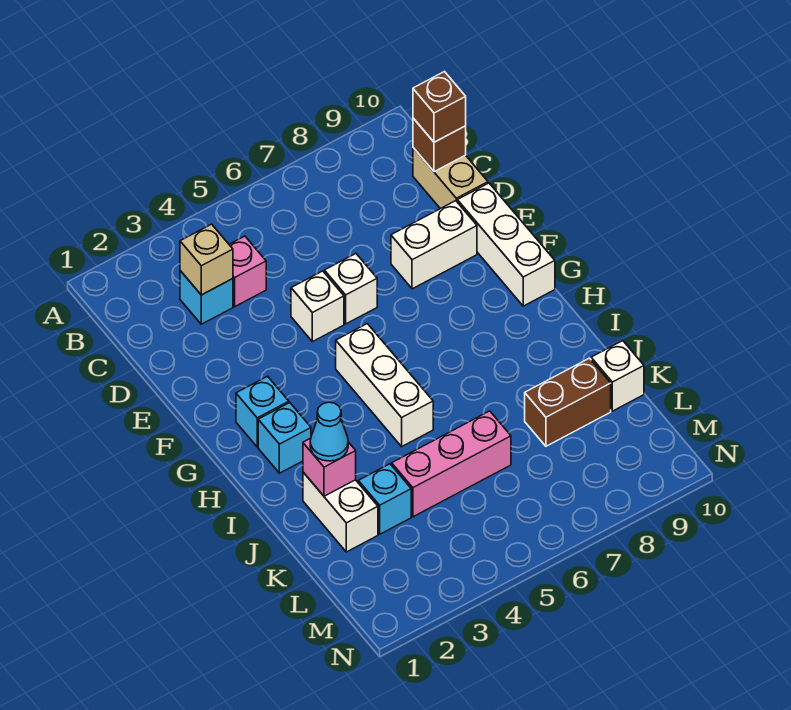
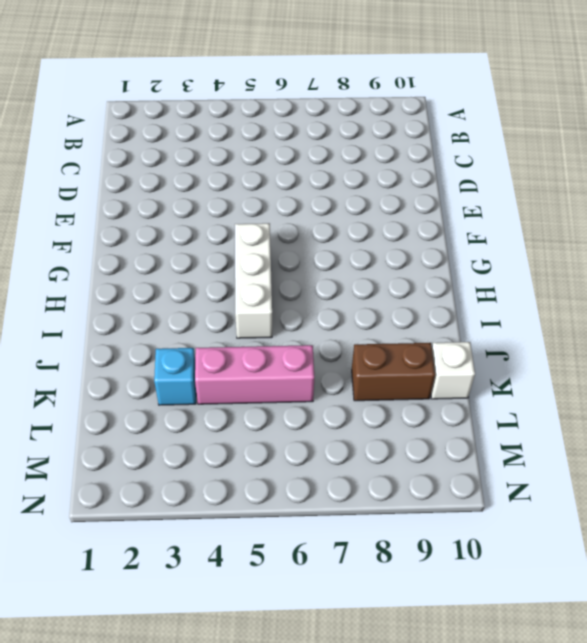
none -> cyan 1x1 brick [180,271,233,324]
none -> pink 1x1 brick [229,236,266,307]
none -> tan 1x2 brick [413,148,488,209]

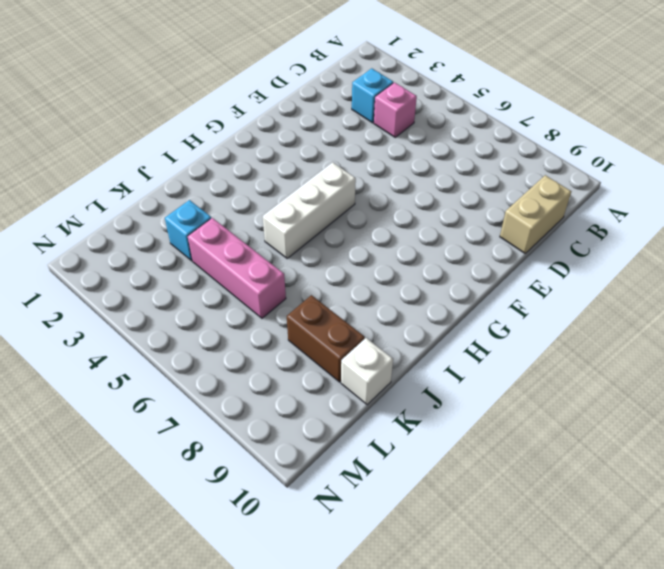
none -> white 1x1 brick [291,271,344,342]
none -> white 1x1 brick [324,254,377,324]
none -> white 1x2 brick [391,201,477,289]

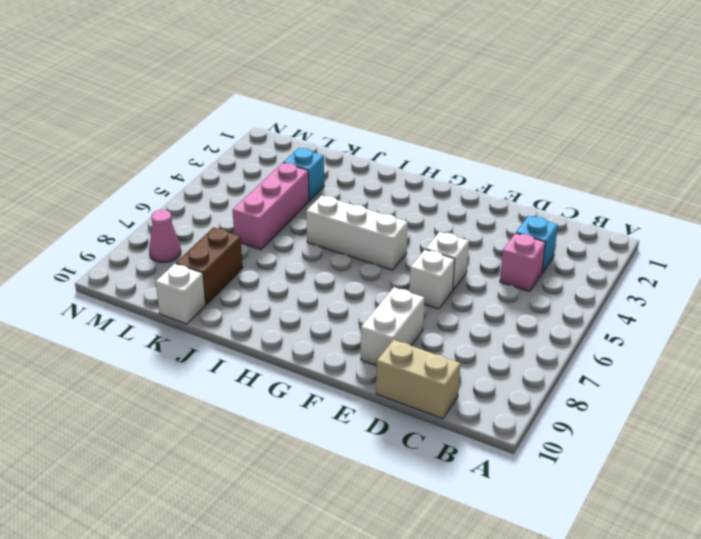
pink 1x1 cone [149,210,181,262] -> none
none -> white 1x3 brick [457,183,555,306]
none -> cyan 1x1 brick [236,376,289,447]
none -> cyan 1x1 brick [258,403,311,473]

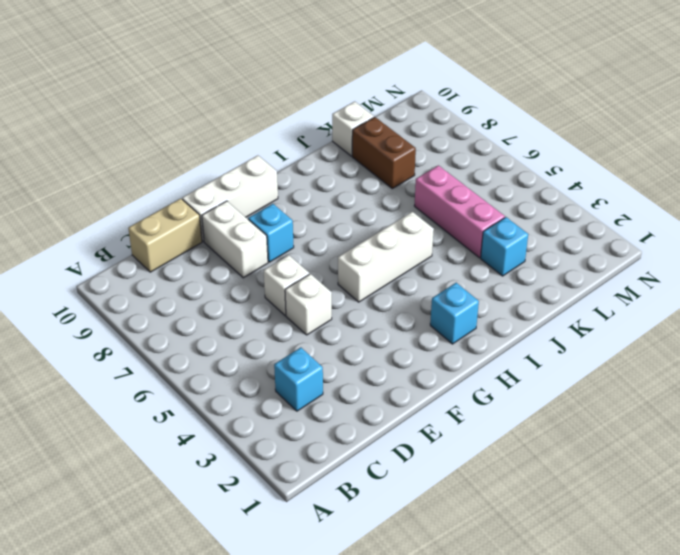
cyan 1x1 brick [248,204,294,262] -> cyan 1x1 brick moved to [236,376,289,447]
none -> pink 1x1 brick [229,236,266,307]
none -> white 1x2 brick [303,472,378,552]
none -> tan 1x1 brick [180,224,233,295]

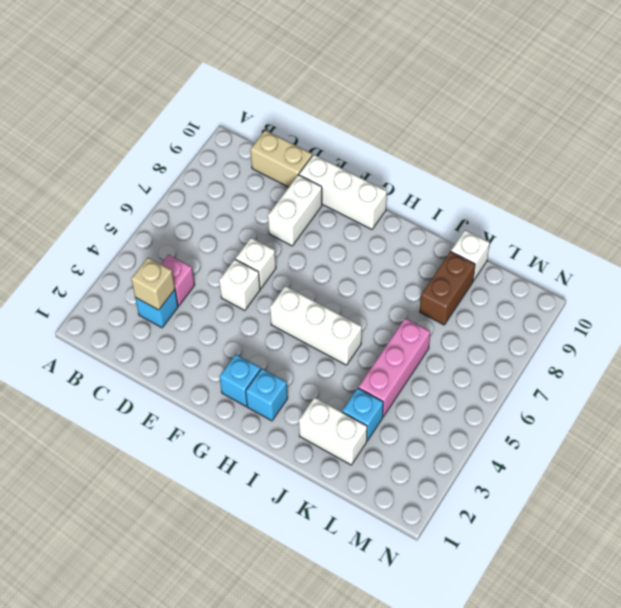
none -> brown 1x1 brick [413,118,466,172]
none -> pink 1x1 brick [303,438,356,496]
none -> brown 1x1 brick [413,72,466,142]

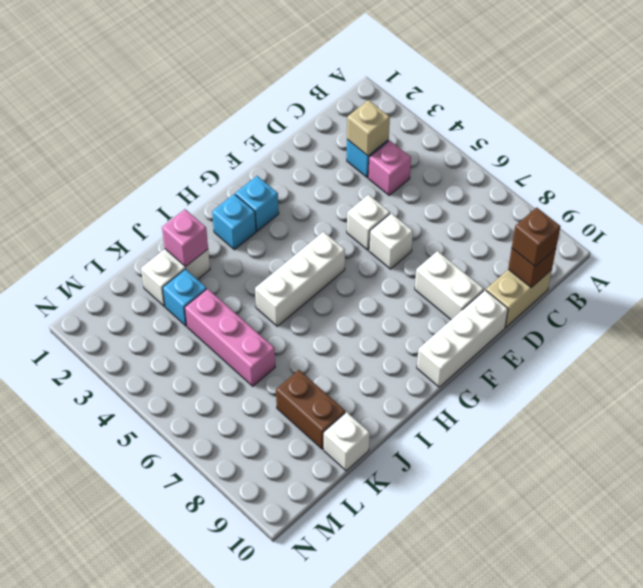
none -> cyan 1x1 cone [310,402,348,461]

